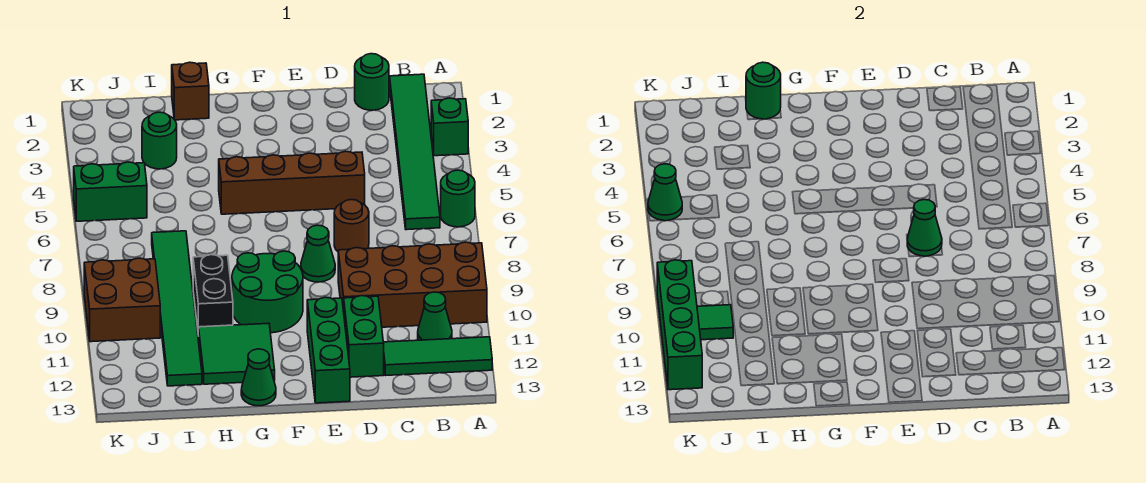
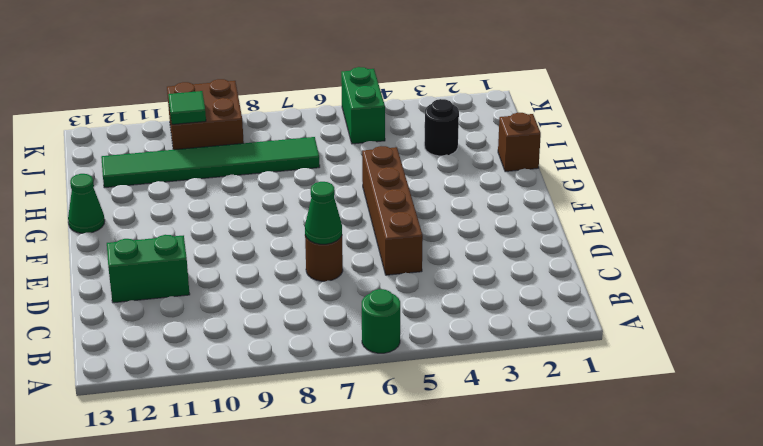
black 1x1 round brick [424,99,459,156] -> green 1x1 round brick [142,112,177,169]
none -> green 1x1 brick [431,98,468,156]
none -> brown 2x4 brick [338,242,487,327]
none -> green 1x3 tile [383,337,492,375]

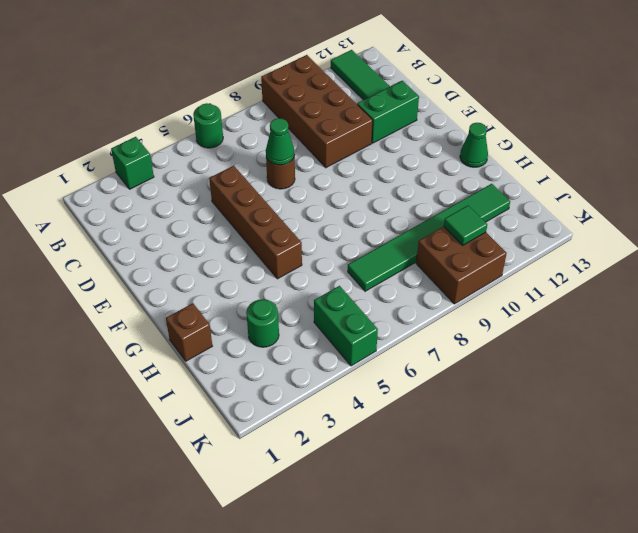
none -> green 1x6 tile [390,74,440,230]
none -> green 1x1 cone [418,292,452,340]
none -> green 1x1 round brick [355,54,389,110]

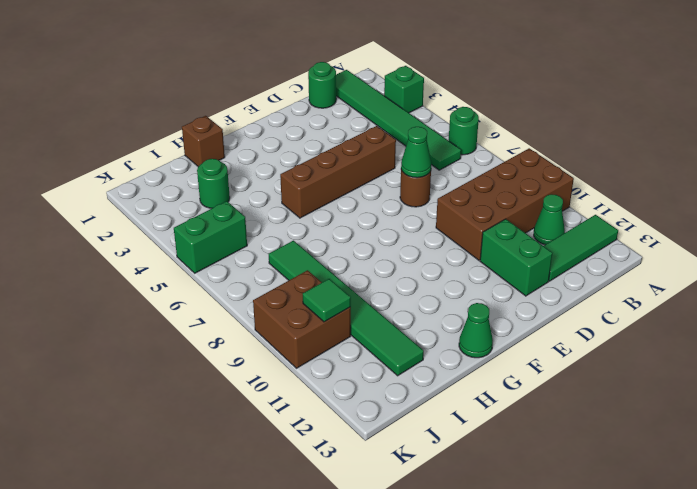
none -> green 1x1 cone [301,225,335,282]
none -> green 1x3 brick [307,297,350,403]
none -> green 2x2 round brick [232,251,303,333]

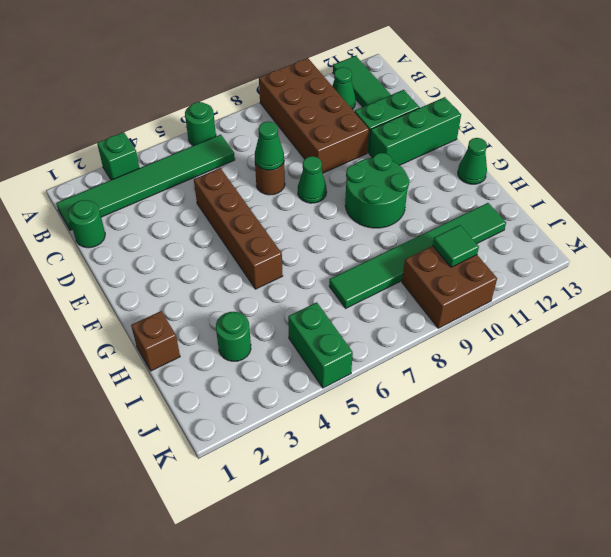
none -> green 2x2 tile [199,323,275,384]
none -> black 1x2 brick [193,255,233,336]
none -> green 1x1 round brick [746,62,781,119]

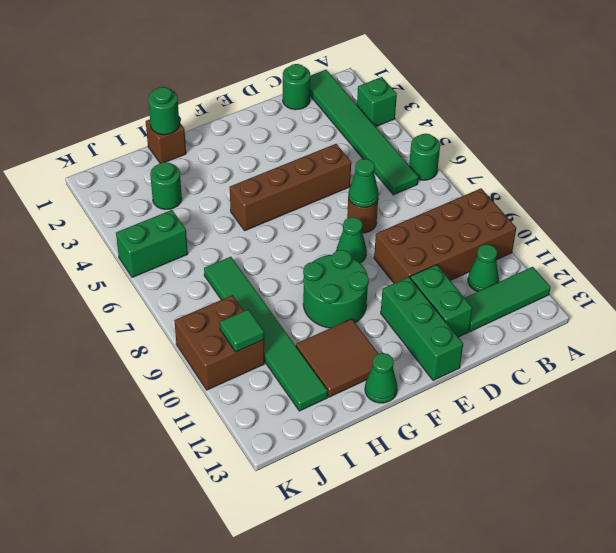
brown 2x2 tile [296,319,378,397] -> green 2x2 tile [199,323,275,384]
none -> black 1x2 brick [193,255,233,336]
none -> green 1x1 cone [648,164,682,221]
none -> green 1x4 brick [657,260,702,390]

